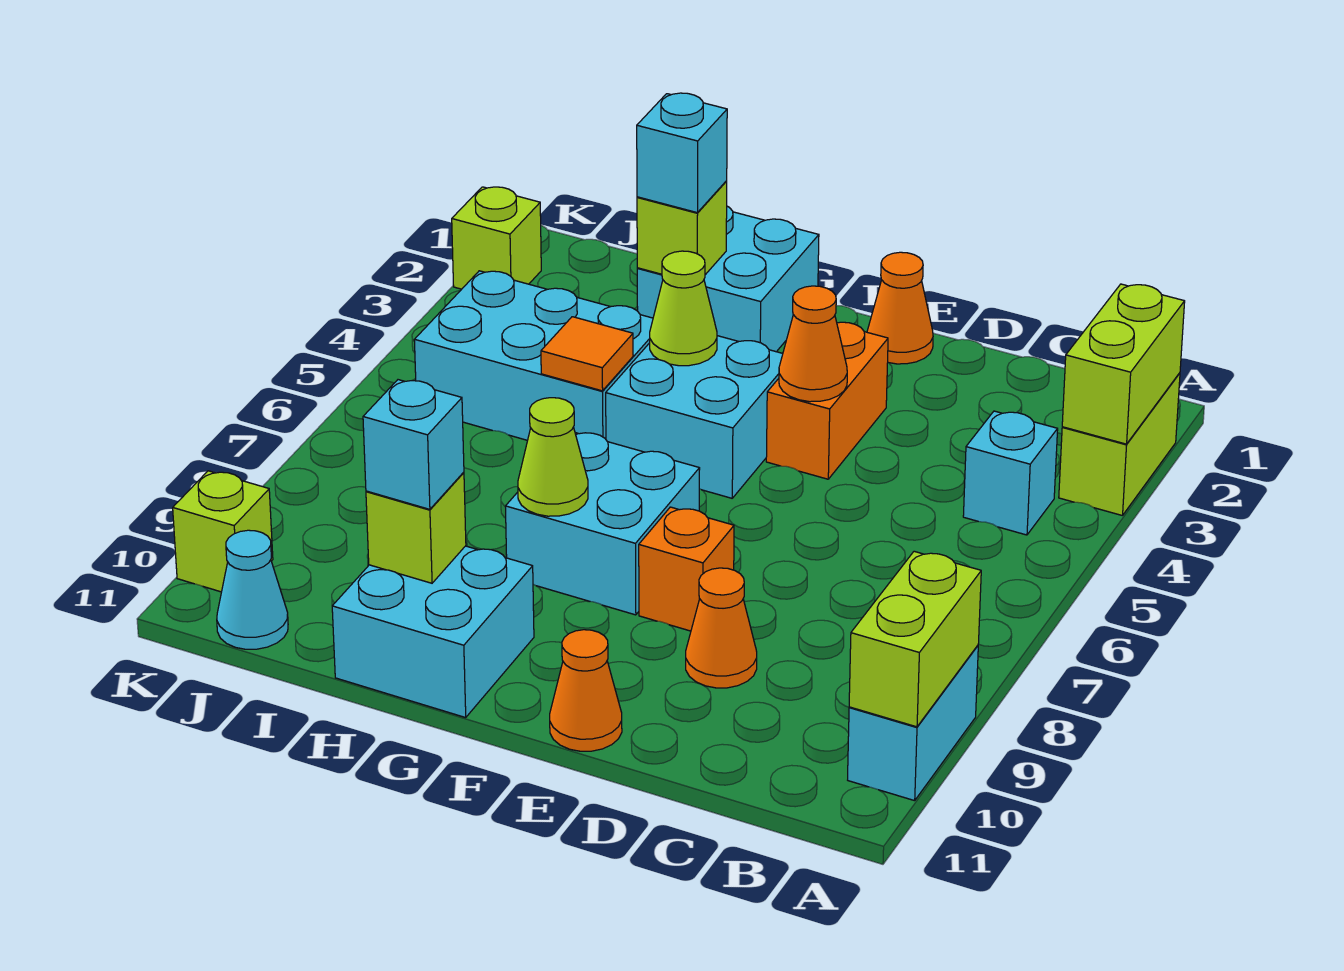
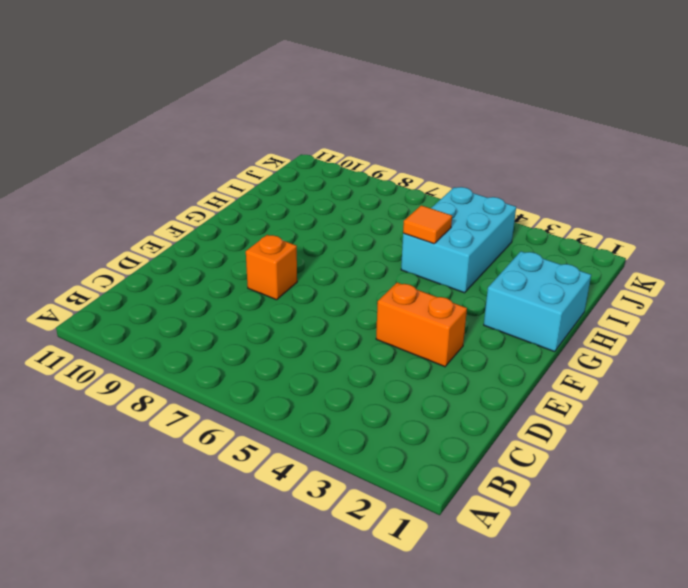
none -> lime 1x2 brick [1059,373,1180,516]
none -> cyan 1x2 brick [848,645,978,801]
none -> cyan 1x1 brick [963,411,1058,535]

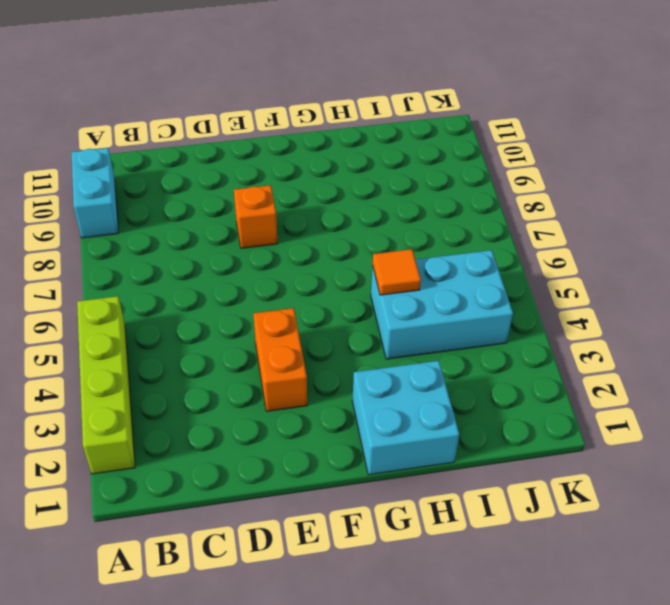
lime 1x4 brick [77,296,135,474] -> lime 1x2 brick [1059,373,1180,516]
none -> cyan 1x1 brick [963,411,1058,535]
none -> orange 1x1 cone [686,568,757,688]
none -> orange 1x1 cone [867,252,933,364]

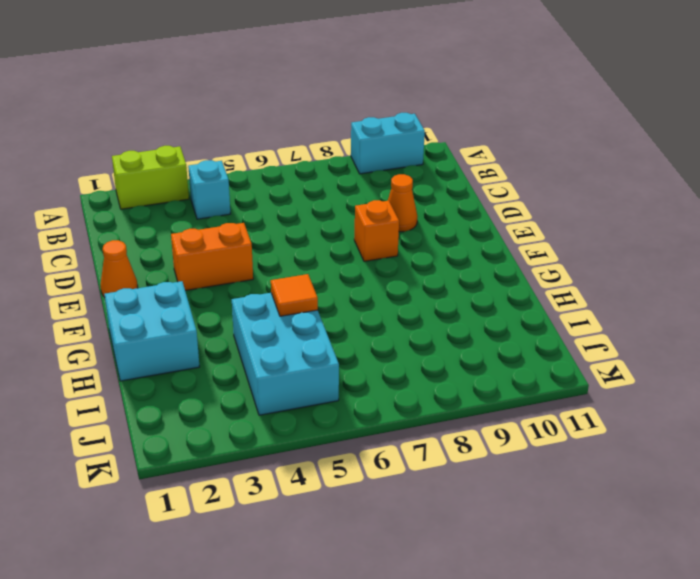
none -> orange 1x1 cone [550,630,622,751]
none -> cyan 2x2 brick [606,336,783,498]
none -> cyan 2x2 brick [505,433,700,615]

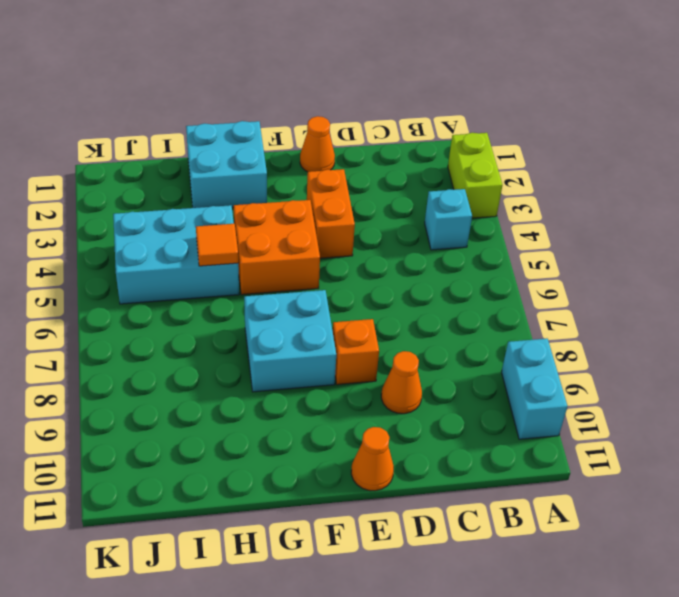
orange 2x2 brick [234,200,320,295] -> cyan 2x2 brick [606,336,783,498]
none -> cyan 2x2 brick [332,546,534,718]
none -> cyan 1x1 cone [217,530,288,649]
none -> lime 1x1 brick [452,187,541,289]

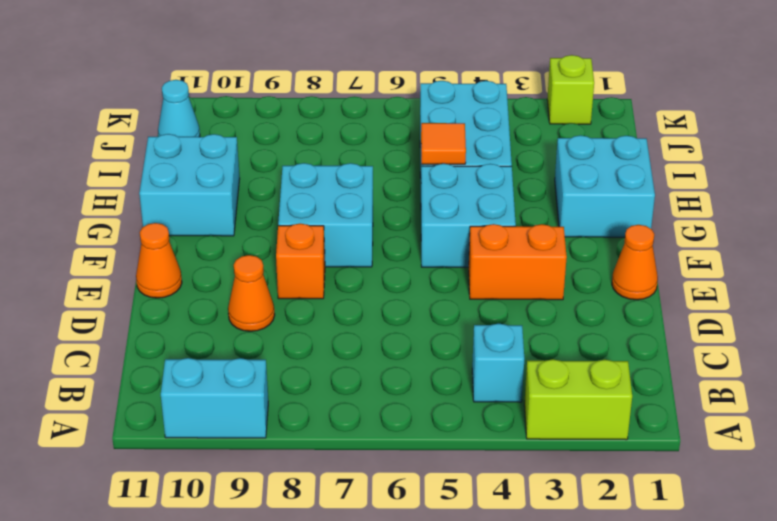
none -> lime 1x1 brick [173,471,273,592]
none -> lime 1x2 brick [1062,284,1185,444]
none -> lime 1x2 brick [849,551,981,727]

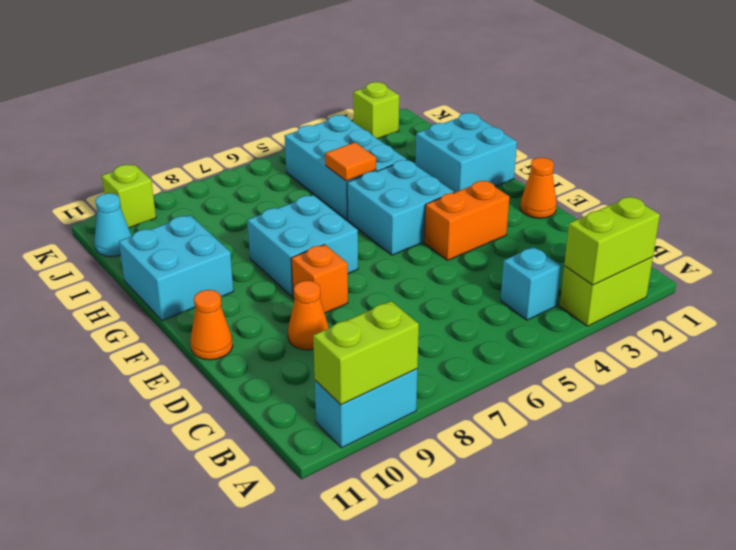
none -> orange 1x1 cone [779,286,847,402]
none -> lime 1x1 cone [650,251,717,366]
none -> lime 1x1 cone [518,398,588,516]

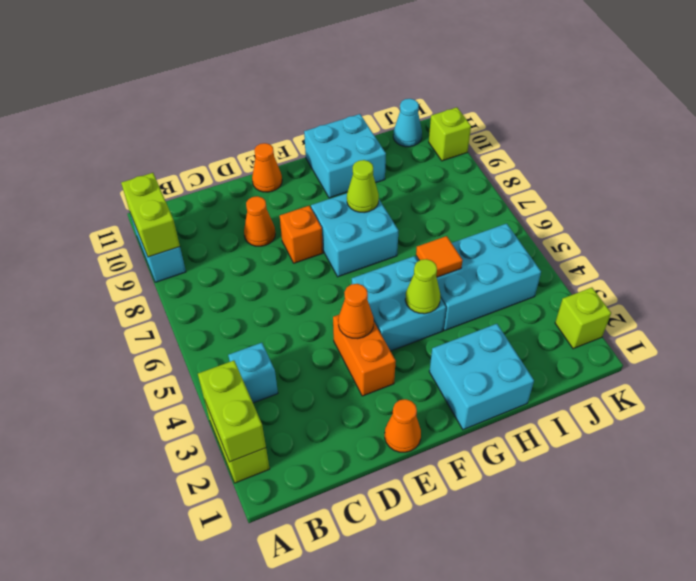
none -> lime 1x1 brick [637,181,727,275]
none -> lime 1x1 brick [366,472,466,583]
none -> cyan 1x1 brick [637,93,727,213]

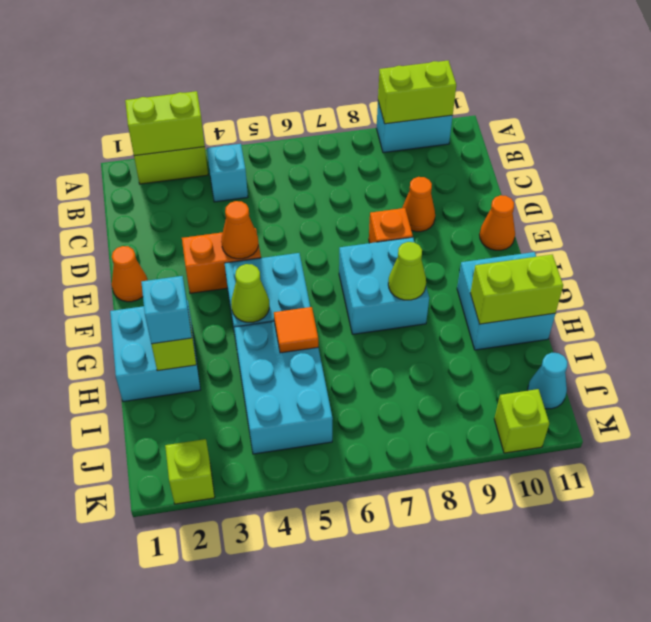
lime 1x2 brick [470,255,563,324] -> lime 1x1 brick [366,472,466,583]
none -> cyan 1x1 brick [363,380,464,509]

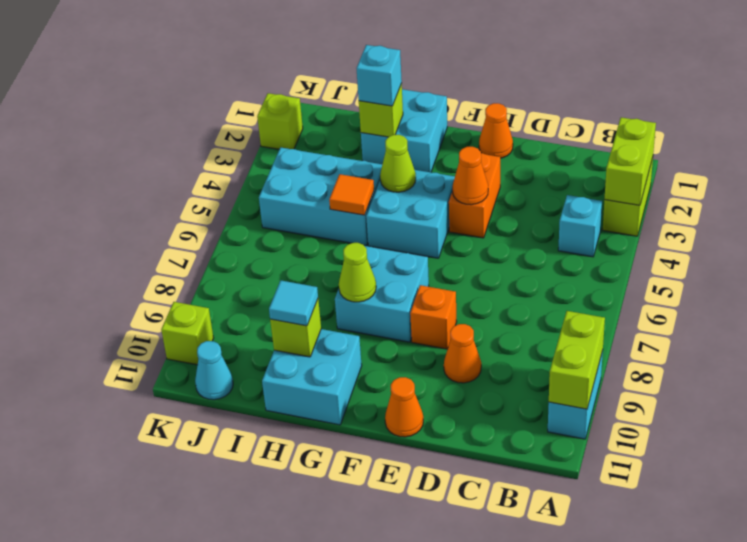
cyan 1x1 tile [269,280,318,326] -> cyan 1x1 brick [363,380,464,509]

